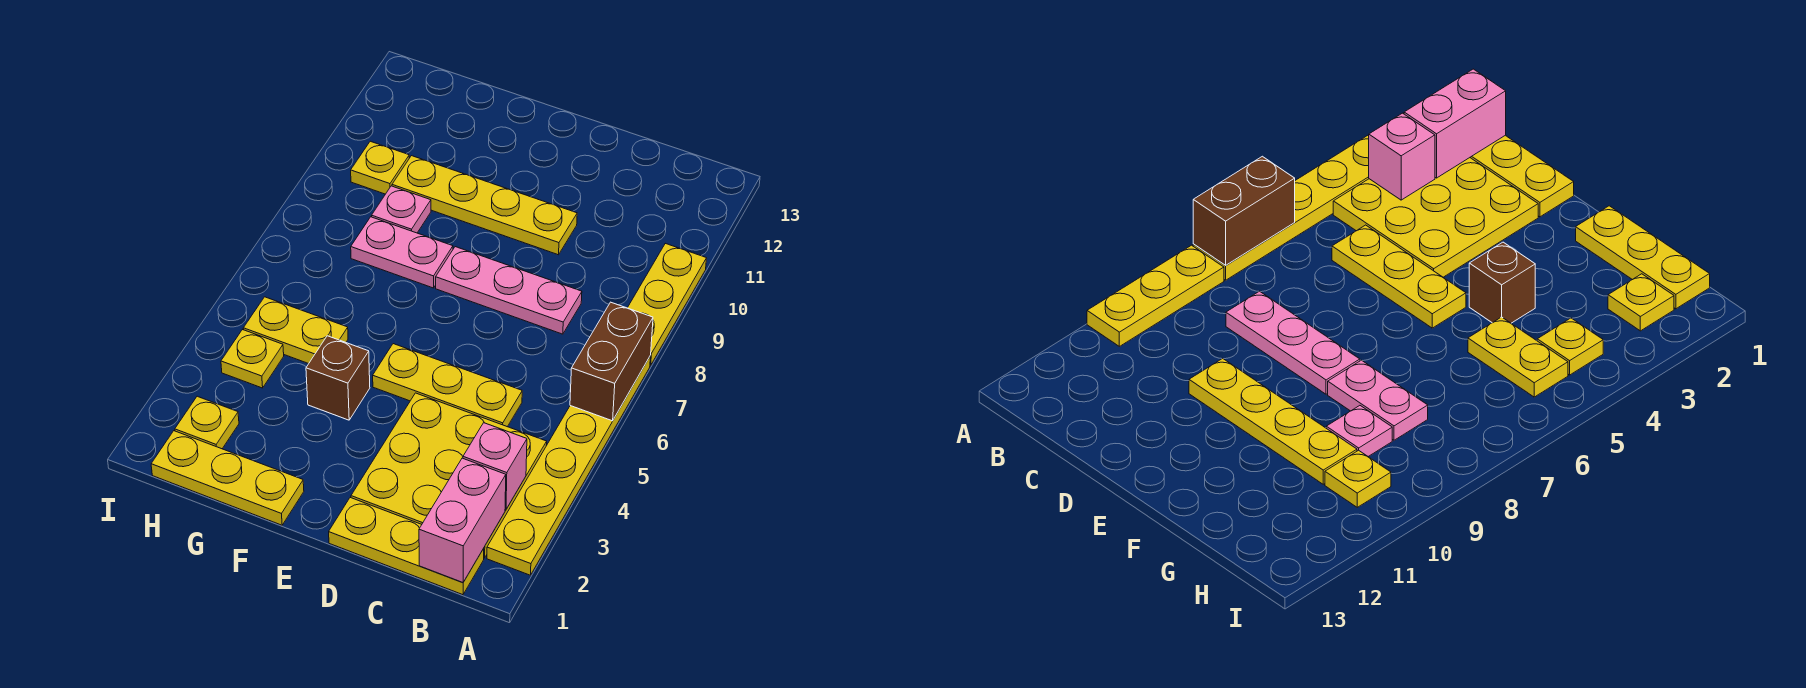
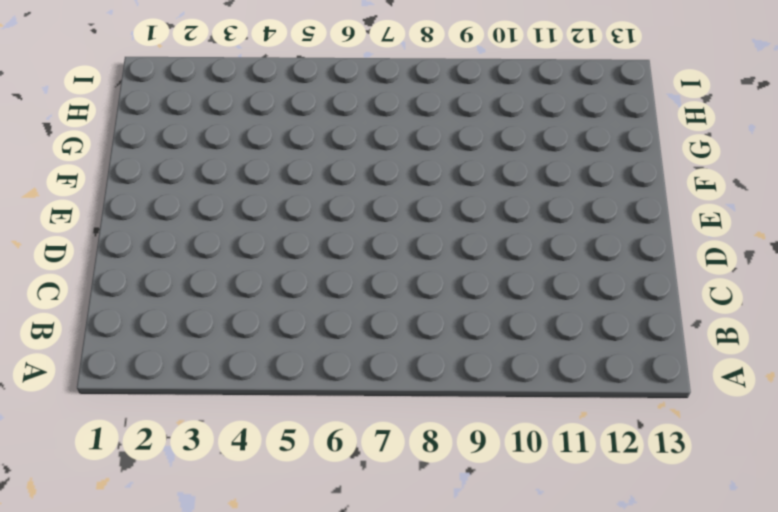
none -> yellow 1x6 plate [487,356,651,575]
none -> yellow 1x3 plate [628,243,707,366]
none -> yellow 1x3 plate [329,498,484,595]

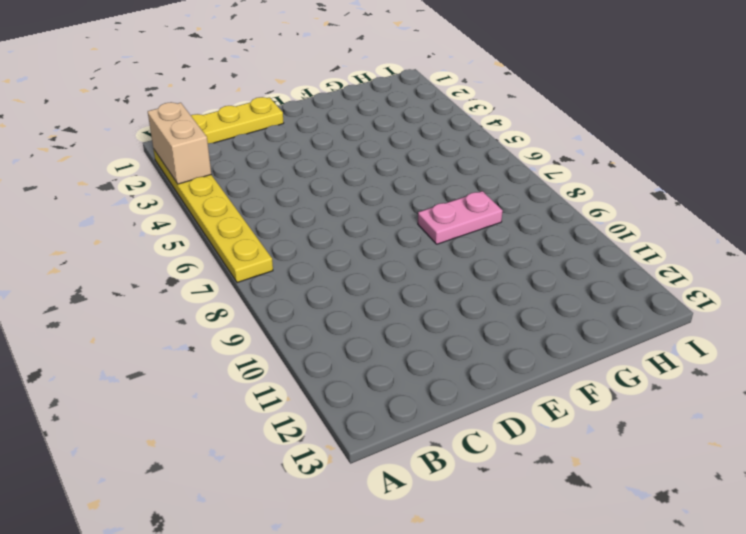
tan 1x2 brick [148,102,211,184] -> none
none -> yellow 1x3 plate [628,243,707,366]
none -> yellow 3x3 plate [351,393,547,558]
none -> yellow 1x3 plate [373,344,522,427]

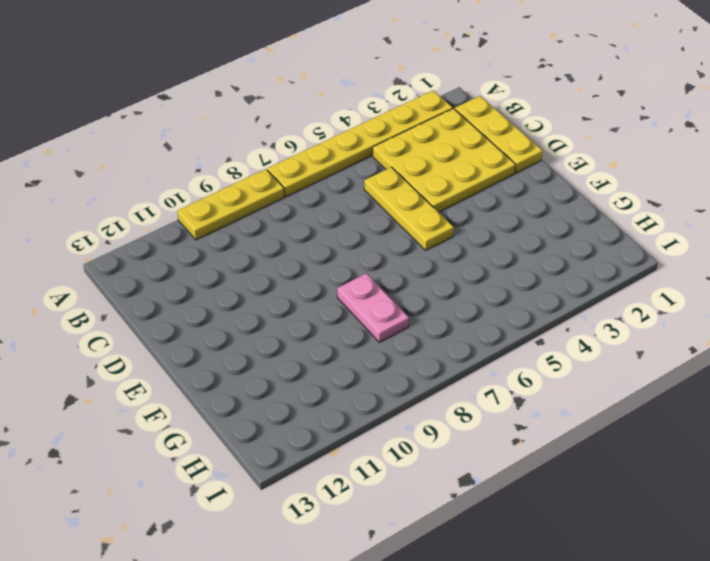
none -> pink 1x3 plate [436,247,582,334]
none -> yellow 1x4 plate [392,156,577,255]
none -> yellow 1x3 plate [151,431,304,525]

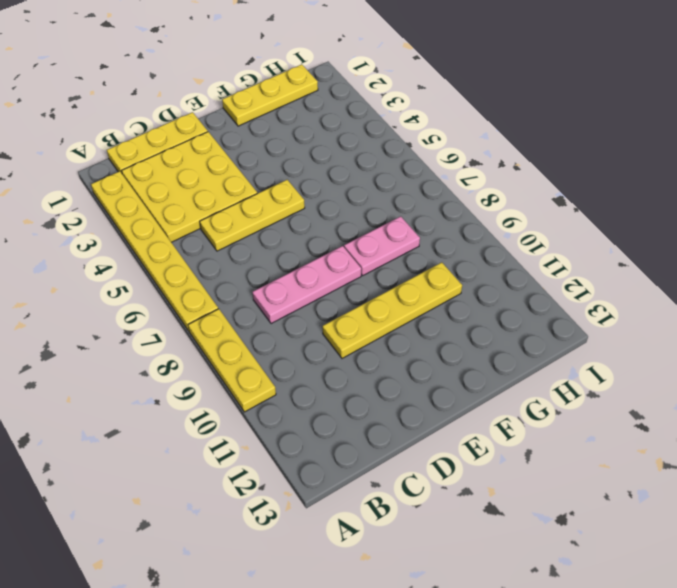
none -> brown 1x1 brick [306,336,370,420]
none -> yellow 1x2 plate [243,297,348,364]
none -> pink 1x1 plate [372,186,431,233]

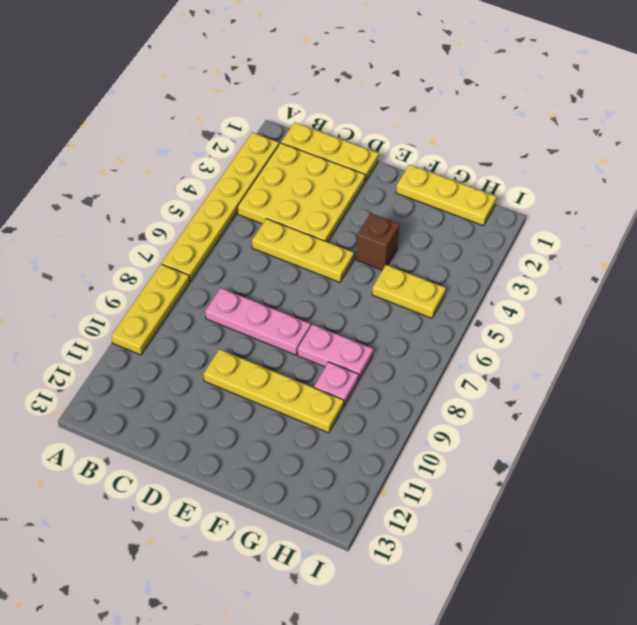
none -> yellow 1x1 plate [175,396,239,449]
none -> yellow 1x1 plate [221,330,284,388]
none -> yellow 1x1 plate [351,141,409,194]

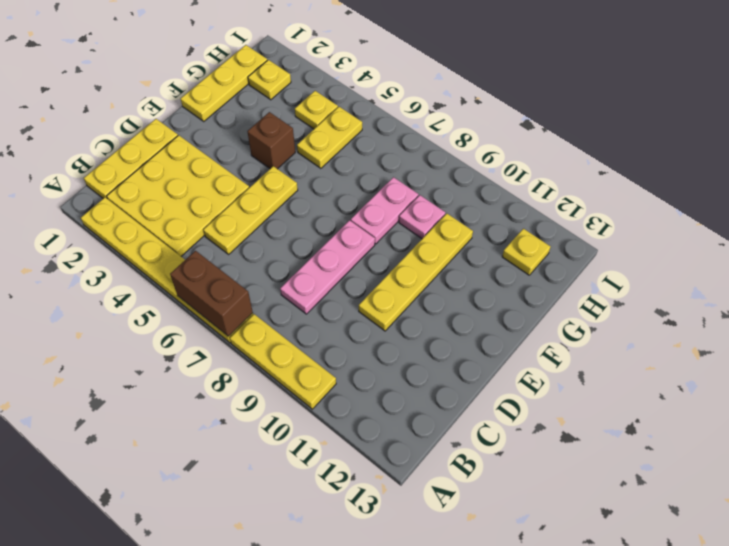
yellow 1x1 plate [502,229,551,275] -> yellow 1x1 plate moved to [351,141,409,194]
none -> pink 1x2 brick [419,458,506,583]
none -> pink 1x1 brick [463,423,527,509]

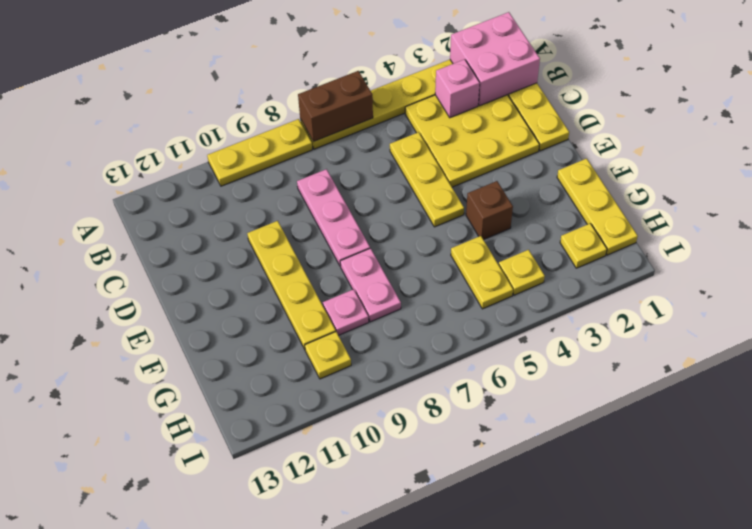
pink 2x2 brick [450,12,540,106] -> pink 1x2 brick [419,458,506,583]

